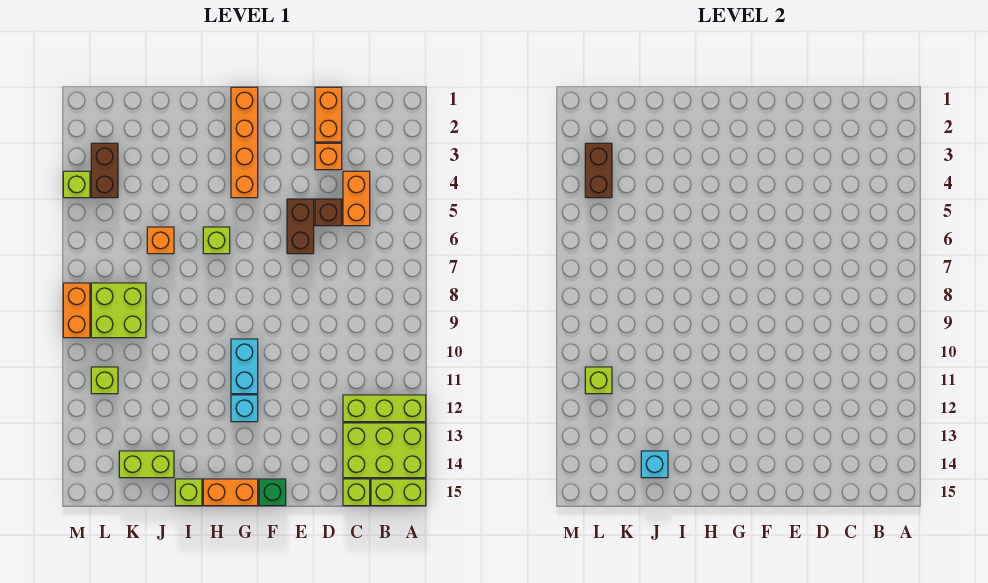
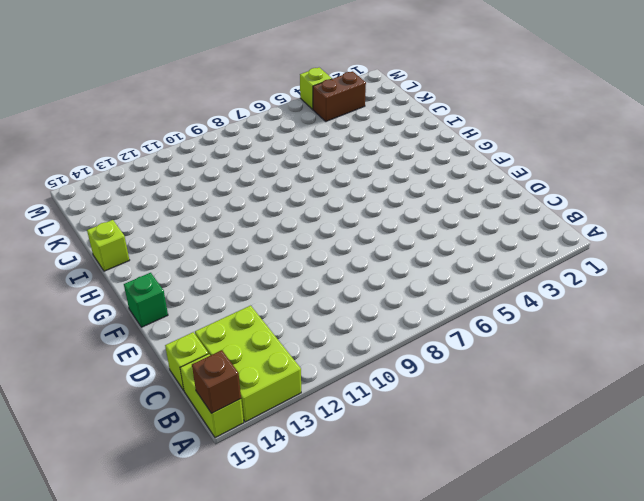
brown 1x1 brick [192,350,241,413] -> brown 1x1 brick moved to [315,199,342,226]
none -> lime 1x3 brick [343,395,426,422]
none -> orange 1x2 brick [343,171,370,226]
none -> orange 1x2 brick [315,87,342,142]

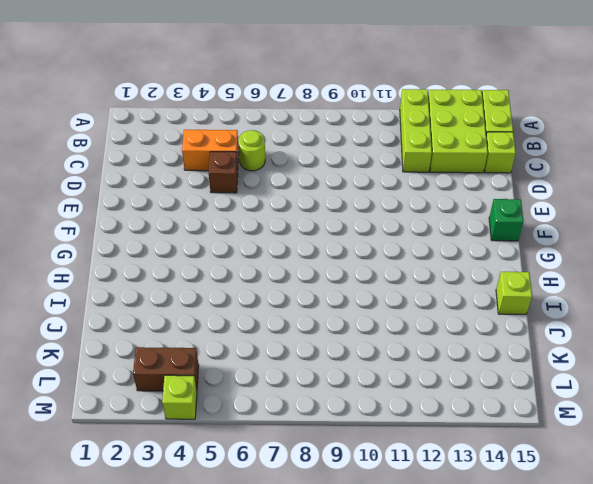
lime 1x1 round brick [238,130,265,171] -> none
none -> orange 1x2 brick [315,87,342,142]
none -> orange 1x1 brick [315,143,342,170]
none -> brown 1x2 brick [287,199,314,254]

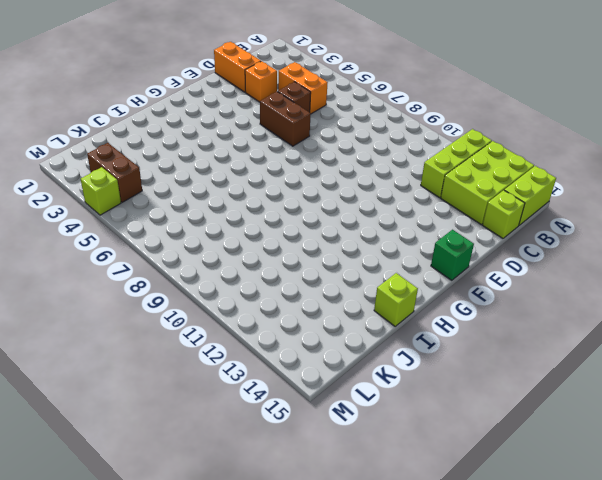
none -> orange 1x4 brick [231,87,258,198]
none -> cyan 1x2 brick [231,339,258,394]
none -> cyan 1x1 brick [231,395,258,422]

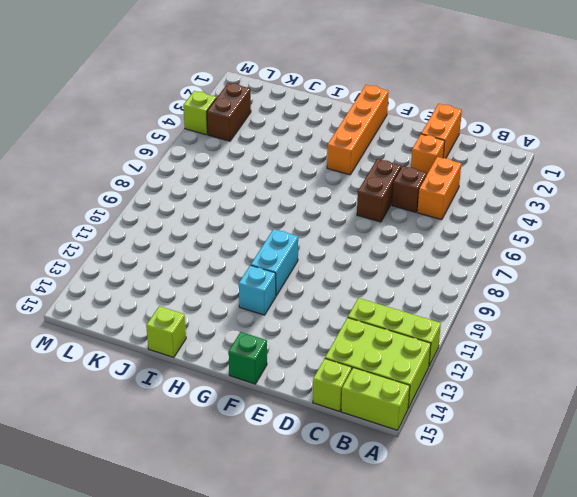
none -> orange 1x2 brick [203,479,258,506]
none -> lime 1x1 brick [203,227,230,254]
none -> orange 1x1 brick [147,227,174,254]

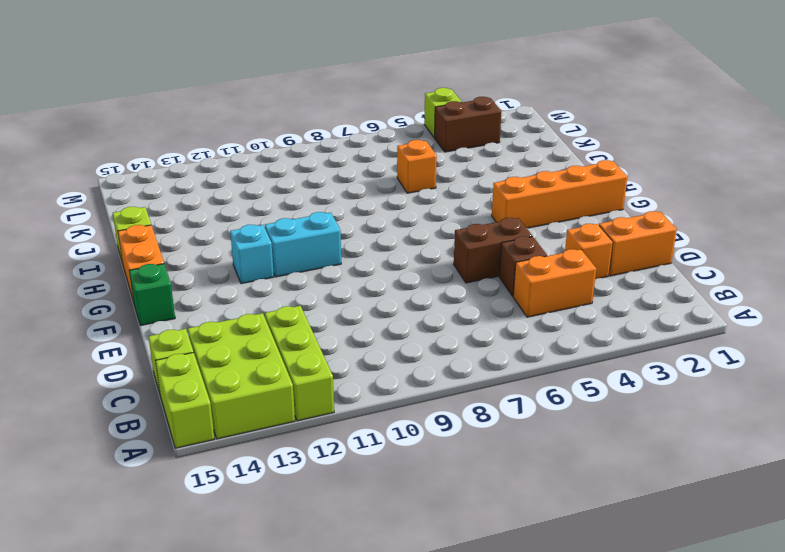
none -> lime 1x1 brick [203,227,230,254]
none -> lime 1x2 brick [119,451,174,478]
none -> lime 2x2 brick [91,283,146,338]

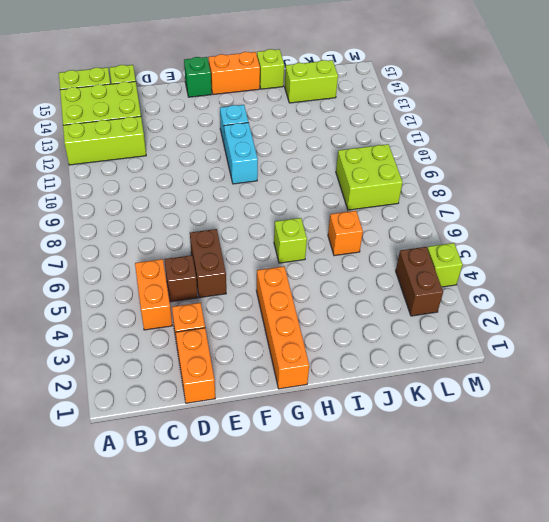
none -> lime 1x1 brick [91,367,118,394]
none -> orange 1x2 brick [63,283,90,338]
none -> cyan 1x1 brick [641,451,668,478]

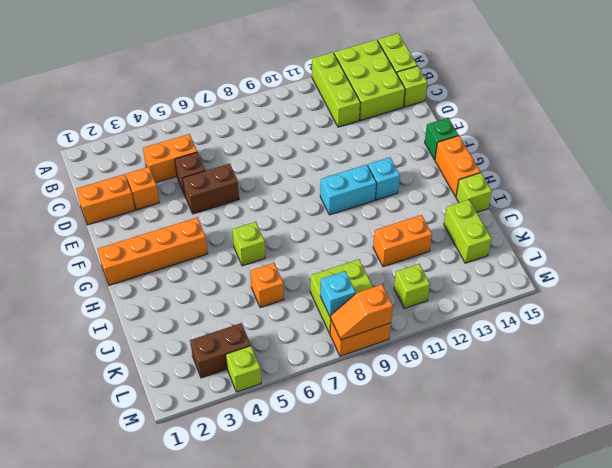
orange 1x2 brick [373,215,432,267] -> none
cyan 1x1 brick [320,271,356,317] -> cyan 1x1 brick moved to [641,451,668,478]
orange 1x2 slope [330,284,393,340] -> none
none -> brown 1x2 brick [585,143,612,198]
none -> lime 1x1 brick [585,367,612,394]

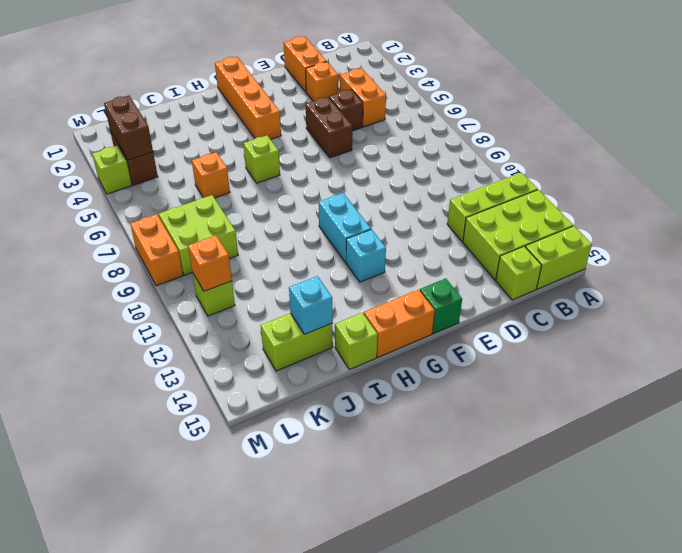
orange 1x1 brick [188,235,232,291] -> lime 1x1 brick [585,367,612,394]

